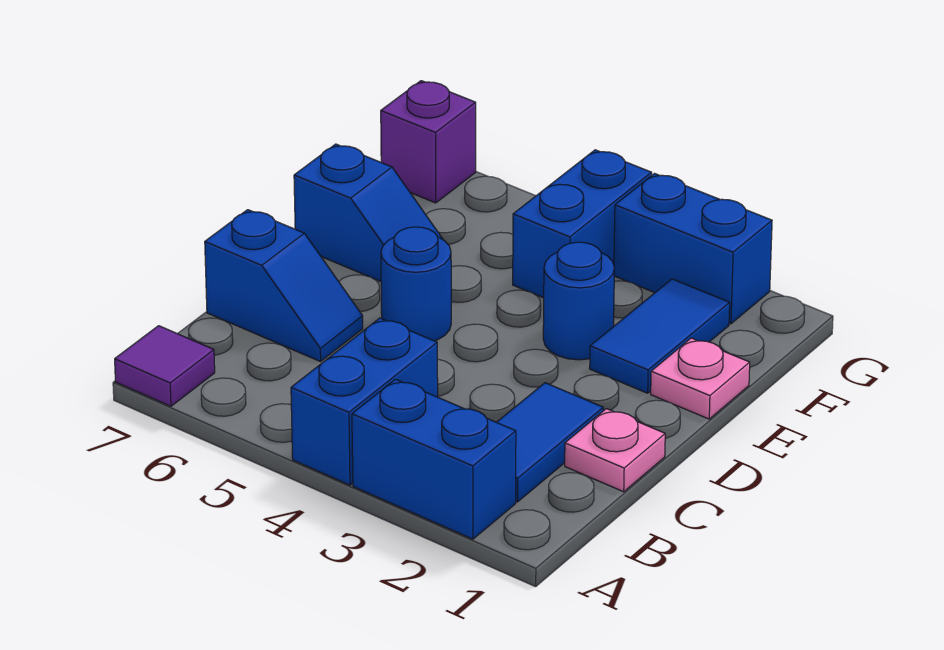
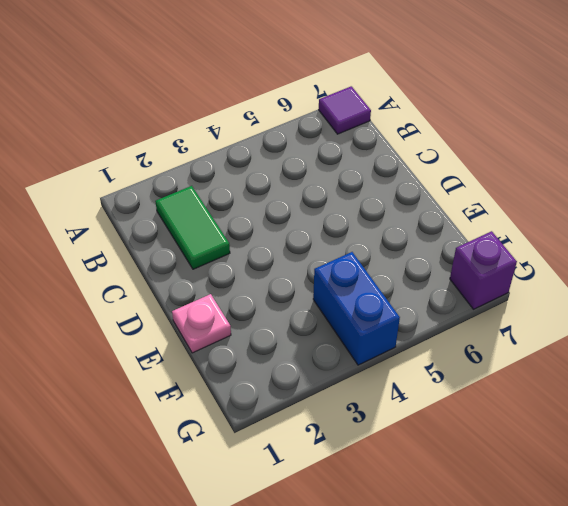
green 1x2 tile [155,186,230,269] -> blue 1x2 tile [497,383,603,502]
none -> blue 1x2 brick [352,379,516,539]
none -> blue 1x2 brick [291,318,438,485]
none -> pink 1x1 plate [565,409,665,492]

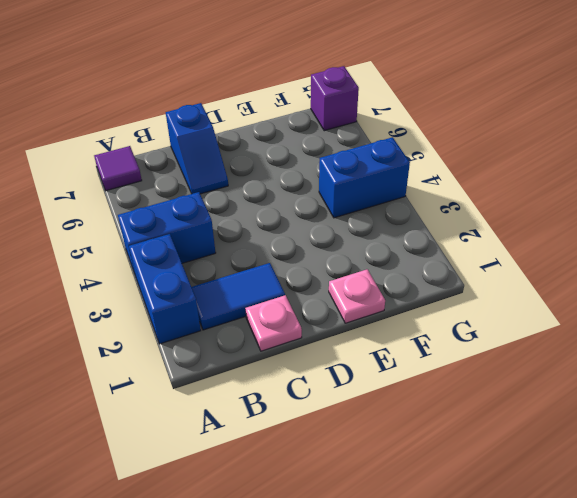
none -> blue 1x1 round brick [381,227,451,341]
none -> blue 1x2 tile [590,279,730,393]
none -> blue 1x1 round brick [543,242,614,360]

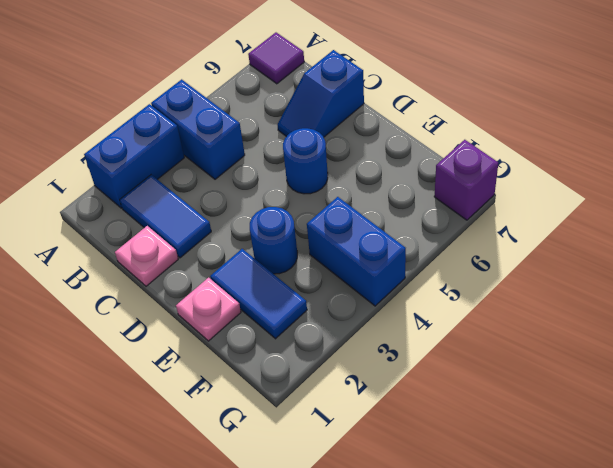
none -> blue 1x2 slope [294,144,442,281]
none -> blue 1x2 brick [614,174,772,324]

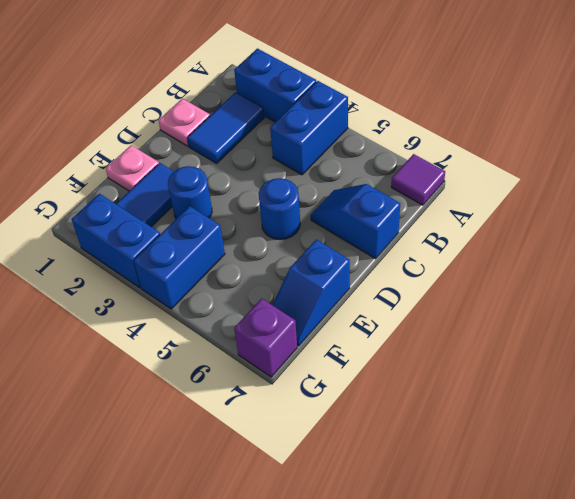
blue 1x2 slope [273,240,350,346] -> blue 1x2 slope turned to [294,144,442,281]

